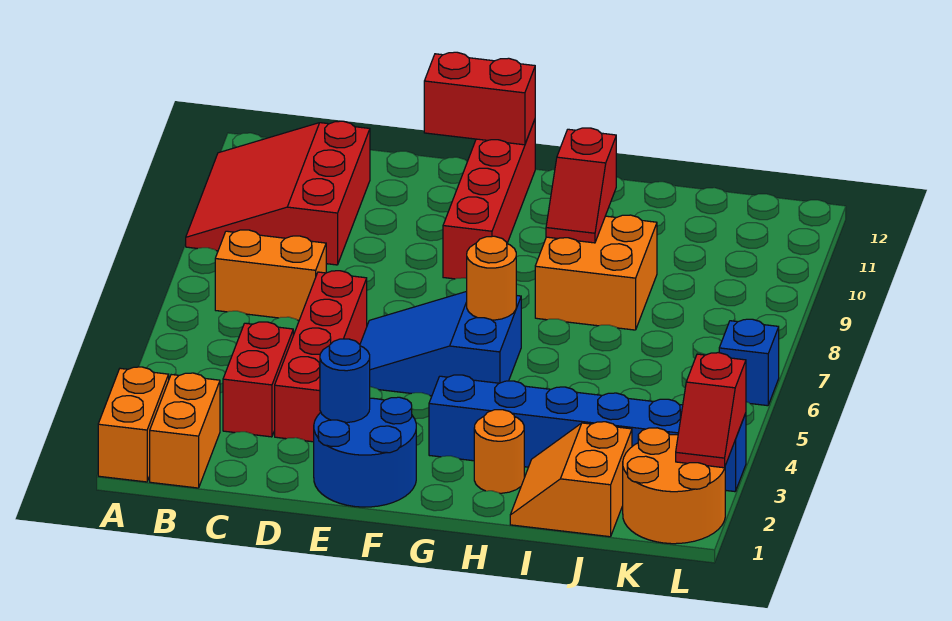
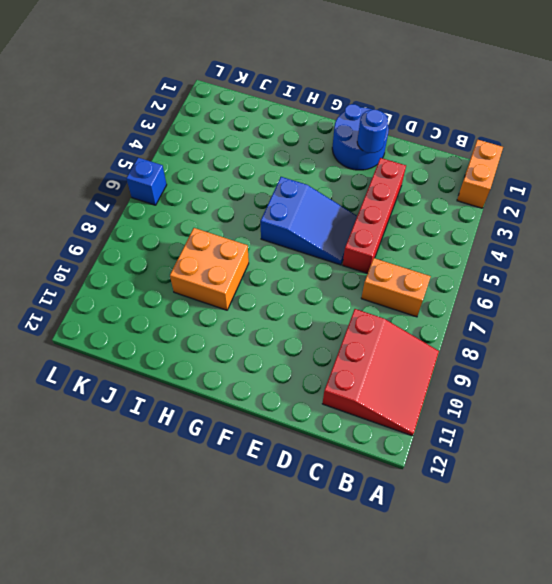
none -> orange 1x2 brick [150,373,220,488]
none -> red 1x2 brick [223,322,293,437]
none -> red 1x4 brick [443,120,535,279]

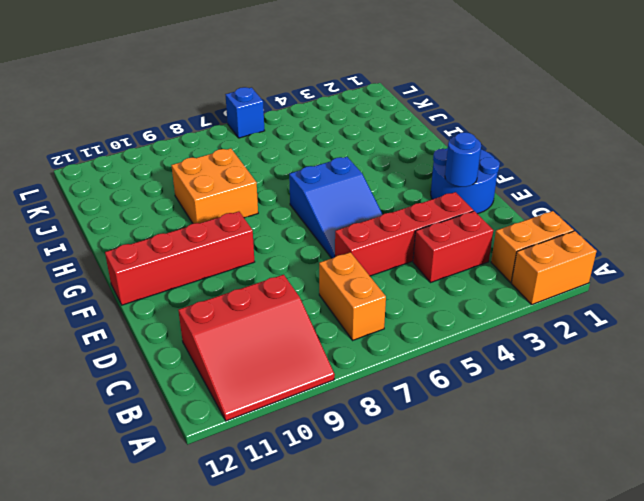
none -> blue 1x6 brick [429,375,746,492]
none -> orange 1x1 round brick [474,410,524,493]
none -> orange 2x2 slope [510,422,632,537]

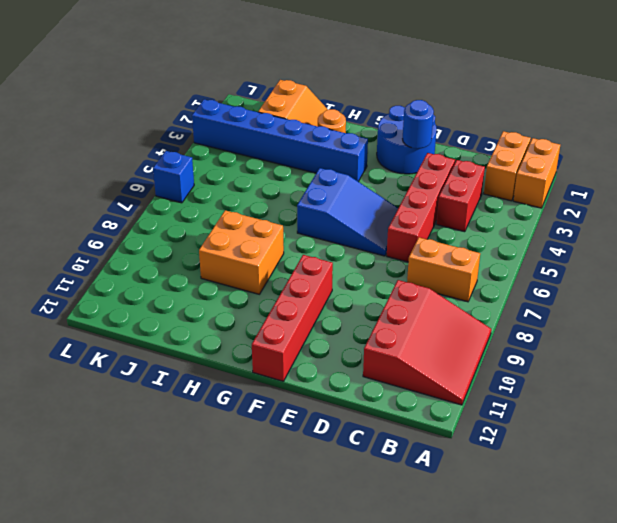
none -> orange 2x2 round brick [623,428,725,544]
none -> red 1x2 brick [424,52,535,145]
none -> orange 1x1 round brick [467,236,516,320]

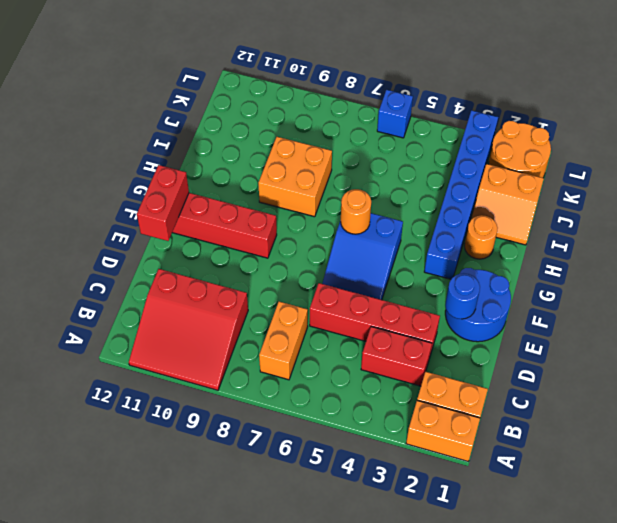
none -> red 1x2 slope [546,128,616,243]
none -> red 1x2 slope [676,353,746,468]

